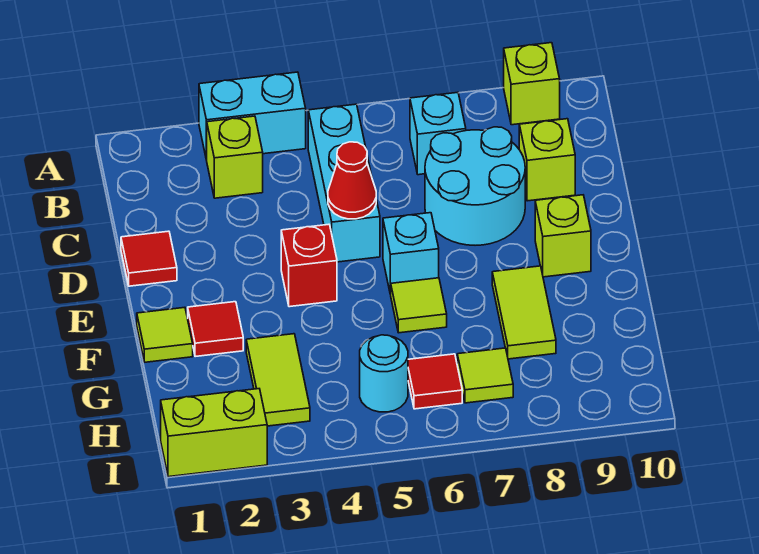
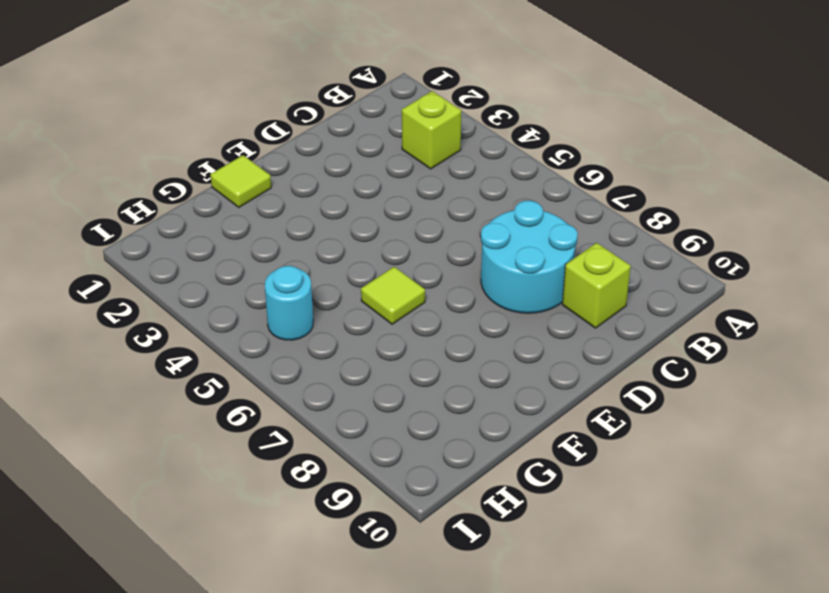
none -> cyan 1x2 brick [199,72,306,160]
none -> lime 1x1 brick [504,43,560,125]
none -> cyan 1x3 brick [308,104,380,262]

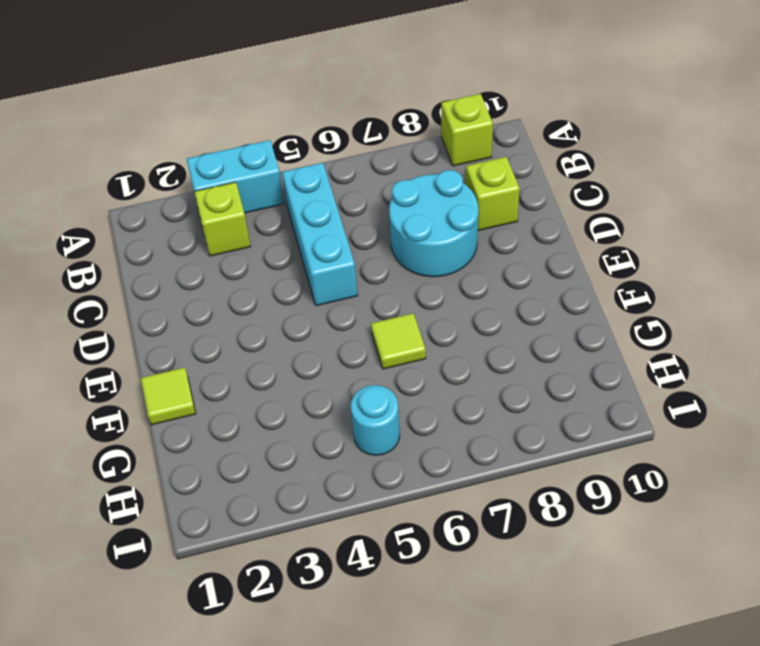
none -> cyan 1x1 brick [410,92,466,175]
none -> red 1x1 tile [121,231,177,286]
none -> red 1x1 brick [281,224,337,307]

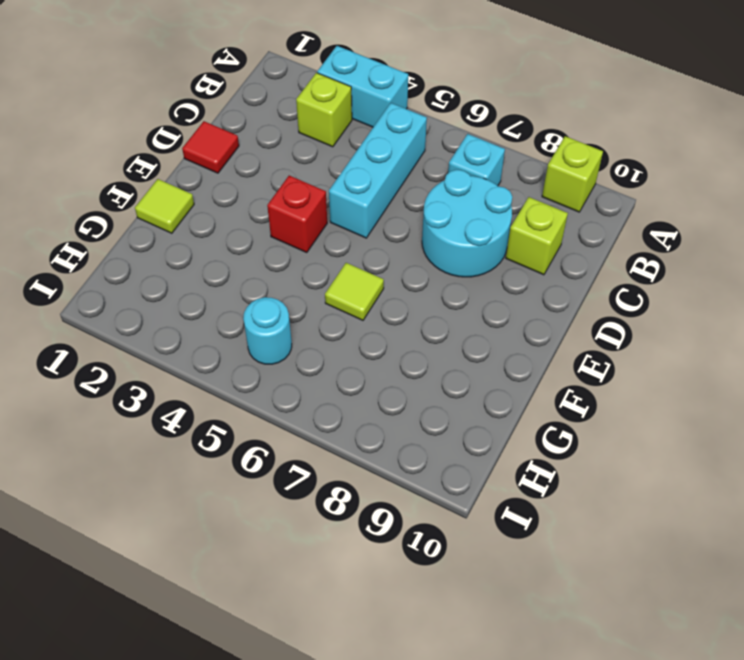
none -> cyan 1x1 brick [383,213,439,294]
none -> lime 1x1 brick [535,195,591,277]
none -> red 1x1 tile [188,302,243,357]

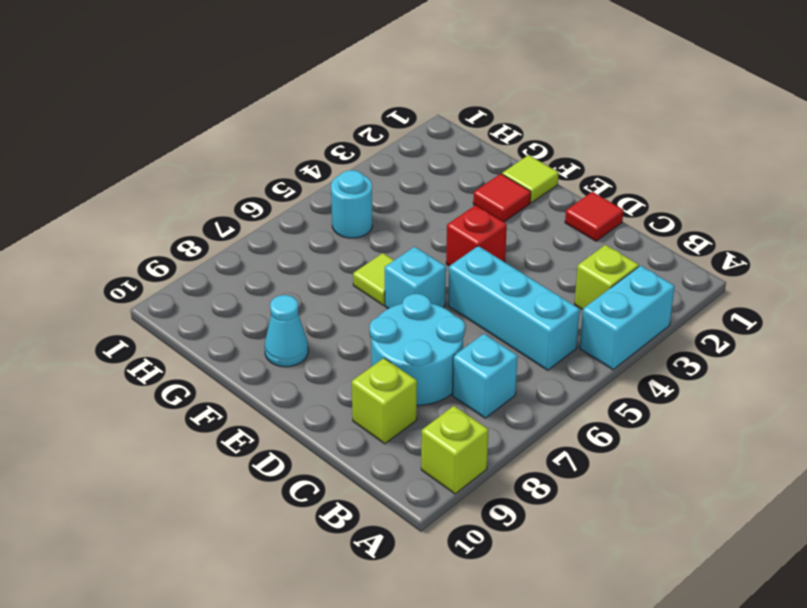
cyan 1x1 cone [265,295,308,367] -> none
none -> lime 1x1 brick [535,195,591,277]
none -> lime 1x2 tile [492,266,556,359]
none -> lime 1x2 tile [246,334,310,426]

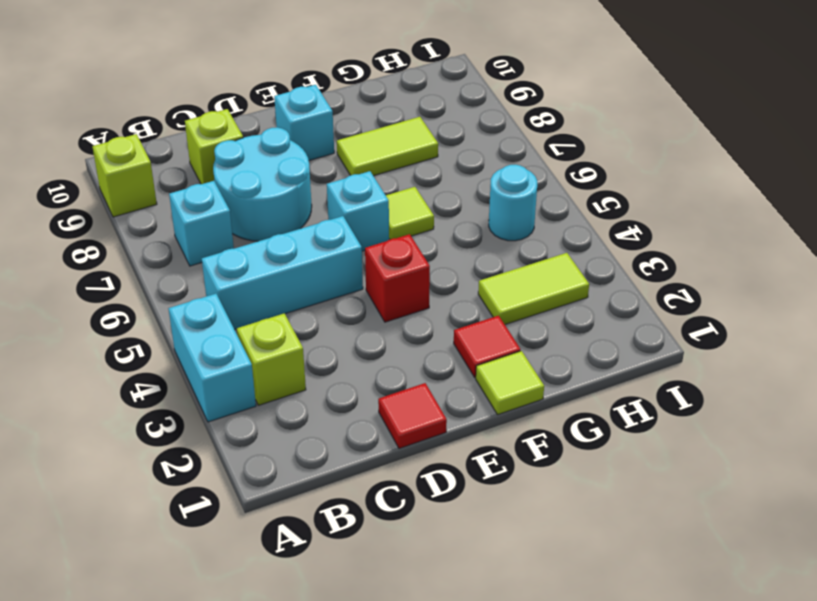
cyan 1x1 brick [274,85,334,160] -> lime 1x1 brick [535,195,591,277]
none -> red 1x1 tile [408,354,462,409]
none -> lime 1x1 tile [457,348,513,403]
none -> lime 1x2 brick [161,389,267,477]

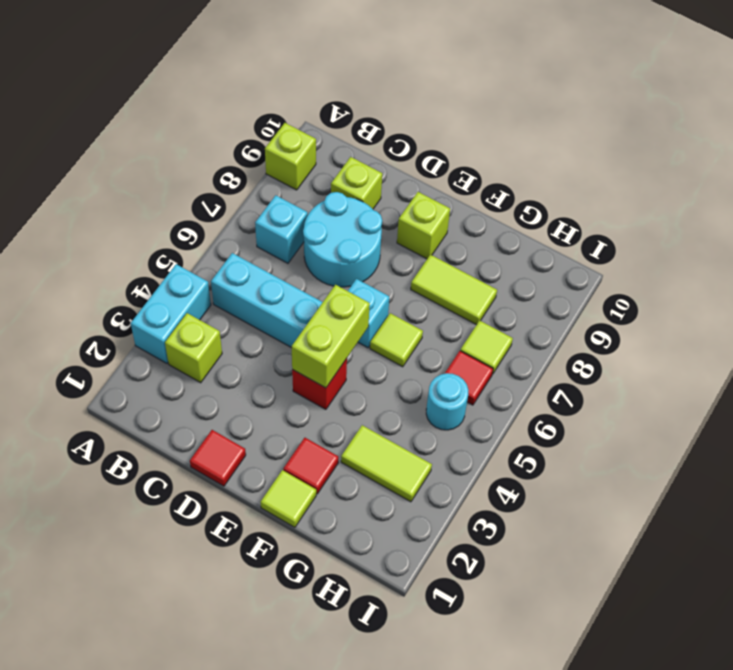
lime 1x2 brick [292,285,370,388] -> lime 1x2 brick moved to [161,389,267,477]
none -> red 1x1 cone [328,142,376,219]

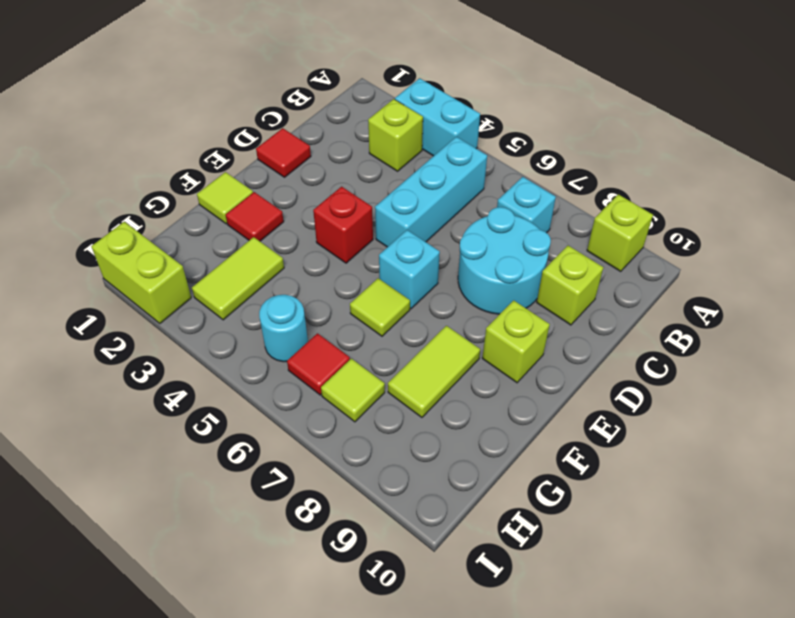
none -> red 1x1 cone [328,142,376,219]

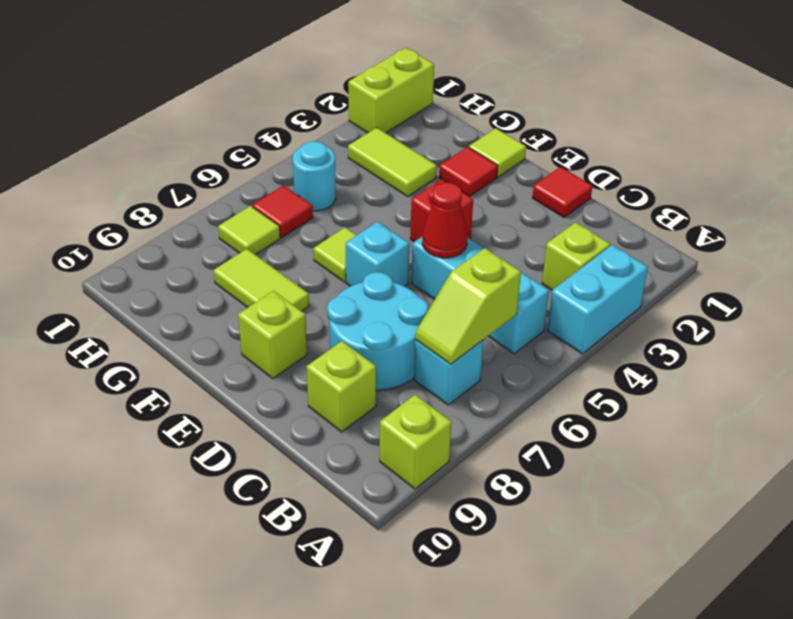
lime 1x2 slope [415,248,521,364] -> none

